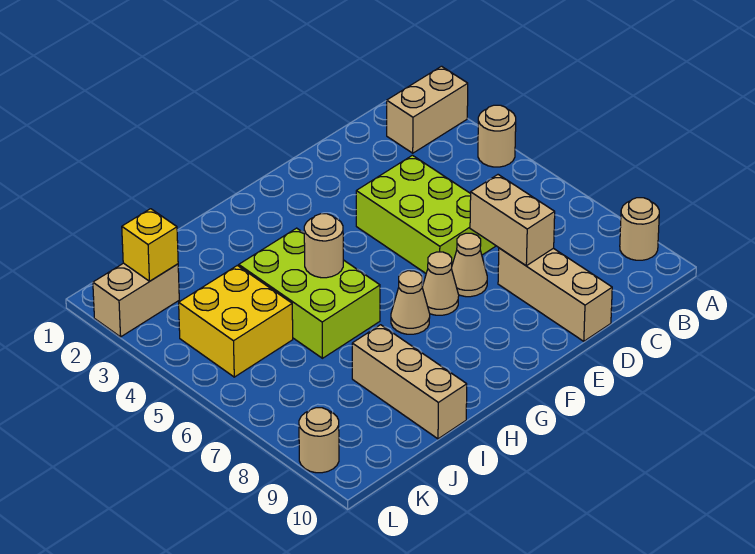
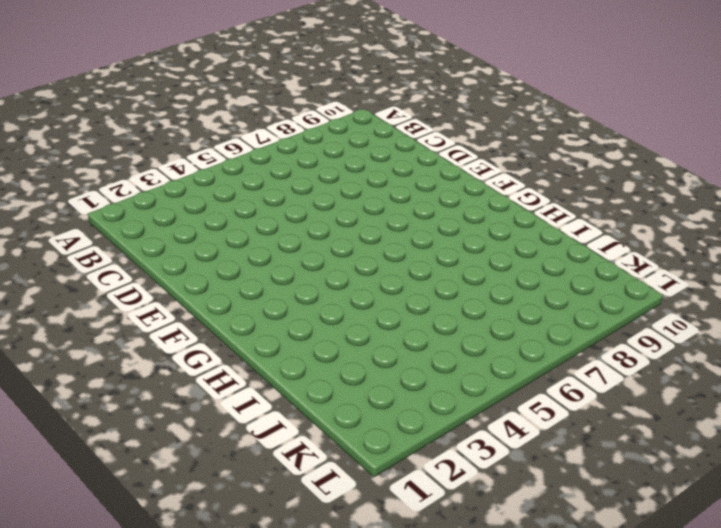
none -> tan 1x2 brick [387,66,468,153]
none -> tan 1x1 round brick [478,105,516,167]
none -> tan 1x1 round brick [620,198,659,260]

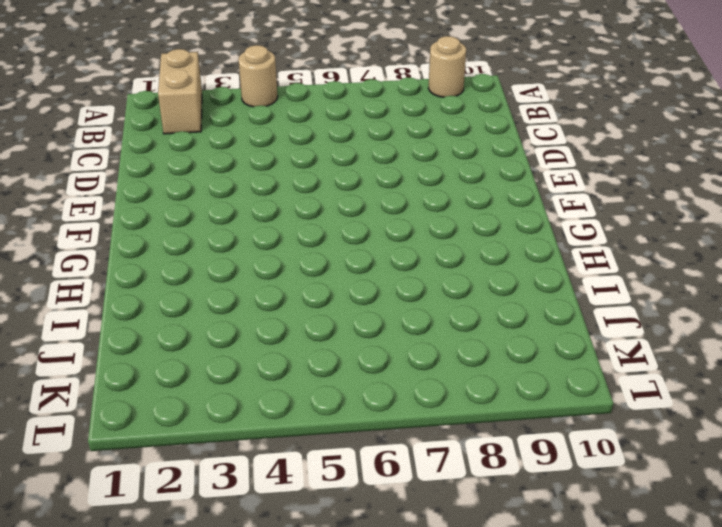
none -> lime 2x3 brick [356,155,495,273]
none -> tan 1x3 brick [498,248,612,341]
none -> tan 1x1 cone [452,233,487,297]

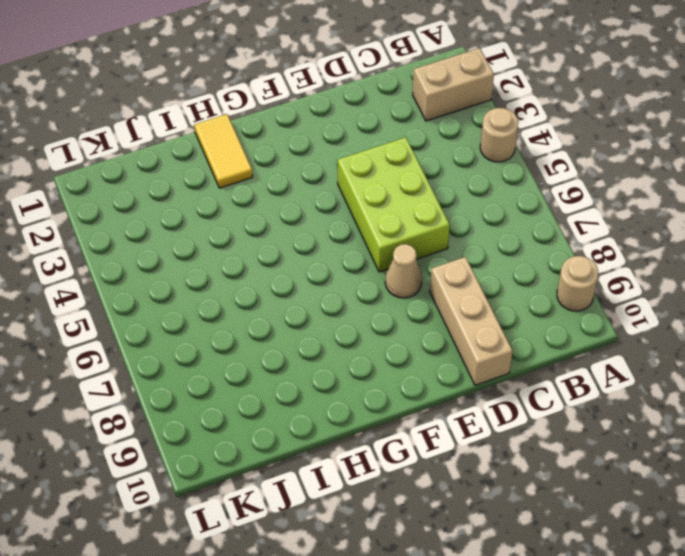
yellow 1x2 tile [194,114,253,188] -> none
none -> tan 1x1 cone [422,252,459,315]
none -> tan 1x1 cone [391,271,430,334]
none -> lime 2x3 brick [239,228,380,358]

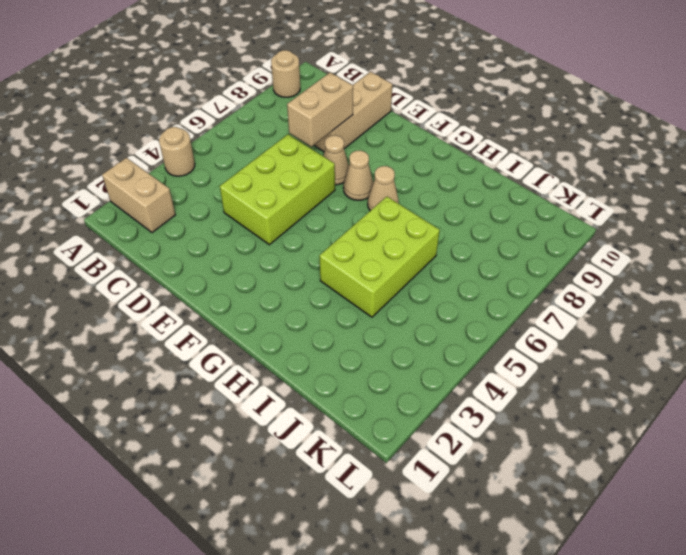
none -> tan 1x3 brick [352,325,467,439]
none -> yellow 2x2 brick [179,265,293,377]
none -> tan 1x2 brick [93,263,179,337]

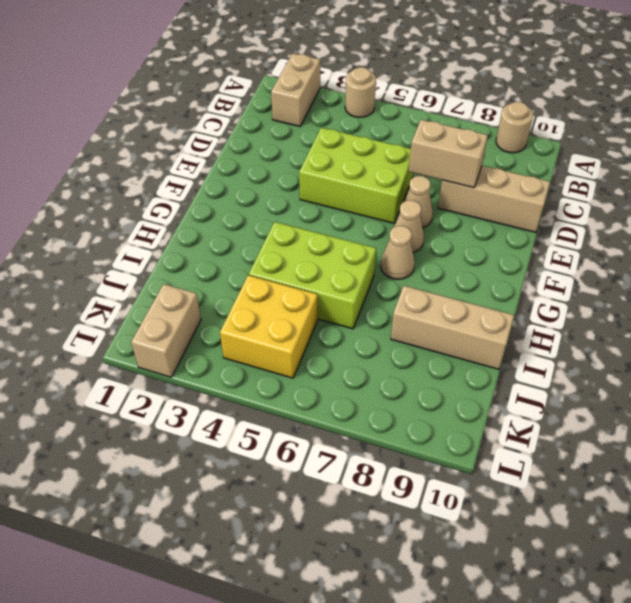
none -> tan 1x1 round brick [299,408,339,473]
none -> tan 1x1 round brick [304,214,343,278]
none -> yellow 1x1 brick [122,209,178,281]

